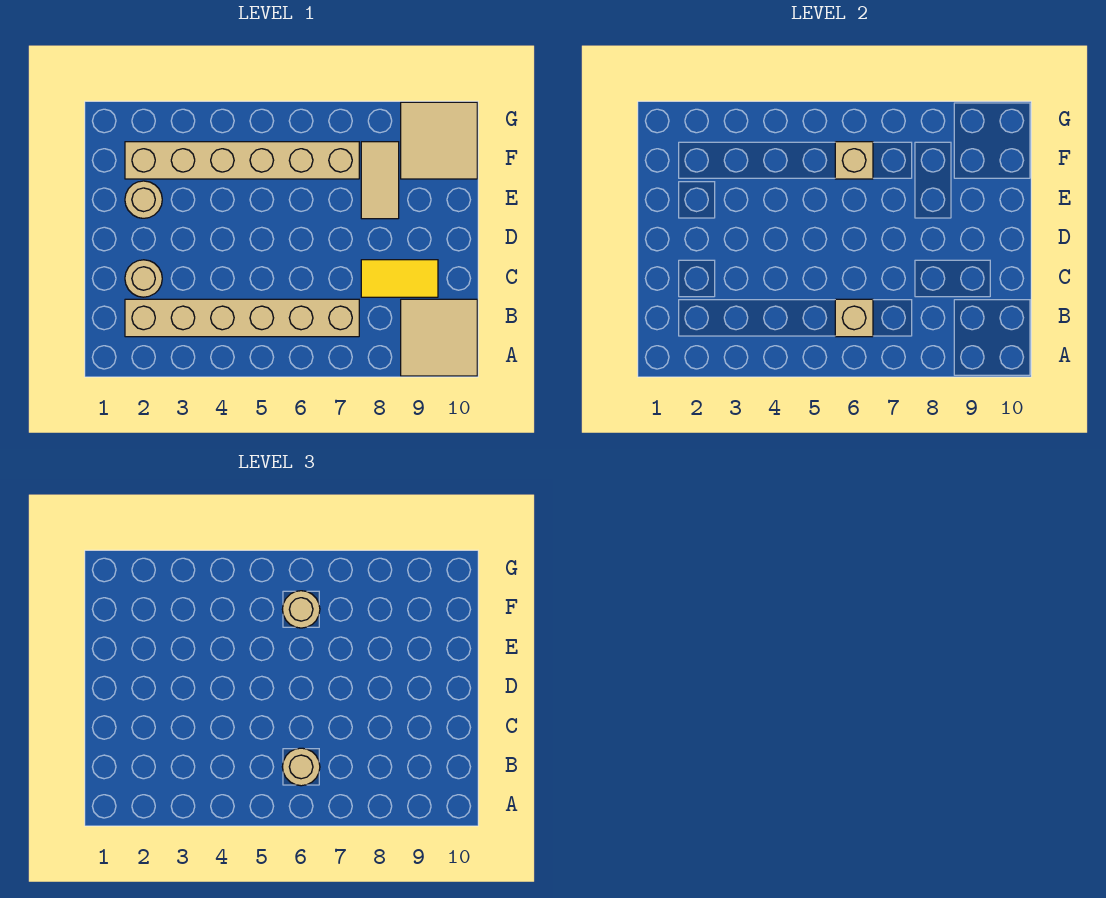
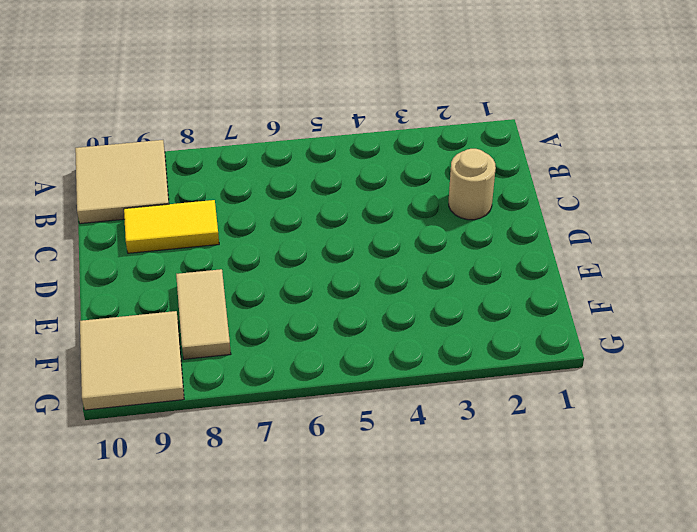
none -> tan 1x6 brick [125,299,359,337]
none -> tan 1x1 round brick [125,181,162,218]
none -> tan 1x6 brick [125,142,359,179]

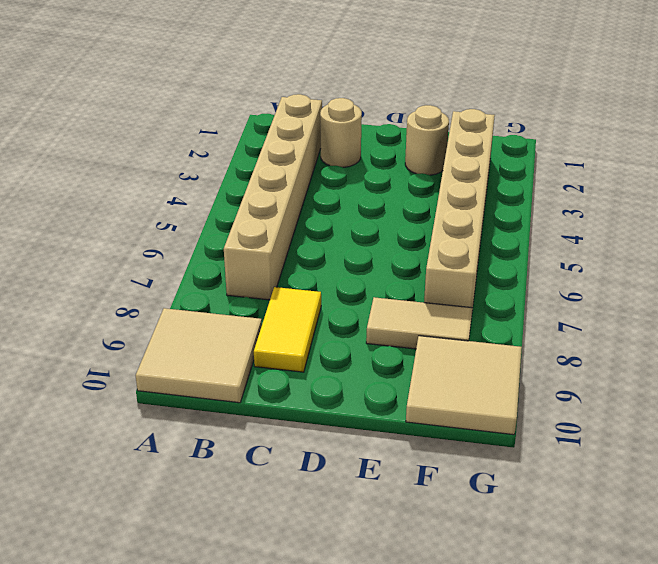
none -> tan 1x1 brick [835,299,873,337]
none -> tan 1x1 brick [835,142,873,179]
none -> tan 1x1 round brick [282,748,320,786]

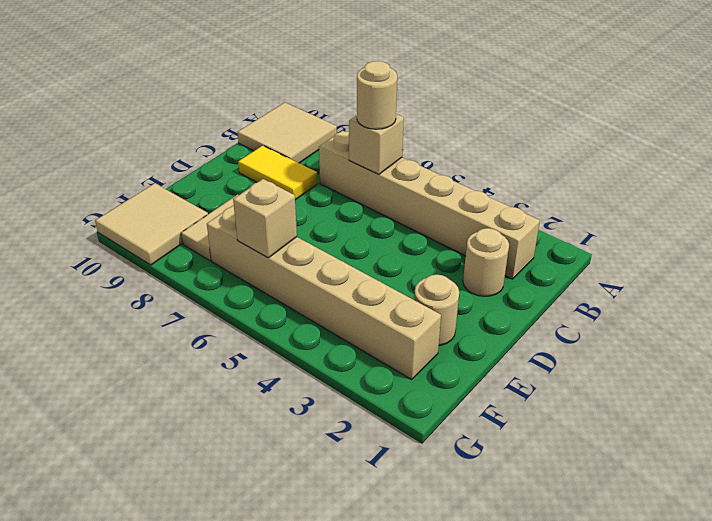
none -> tan 1x1 round brick [282,591,320,628]

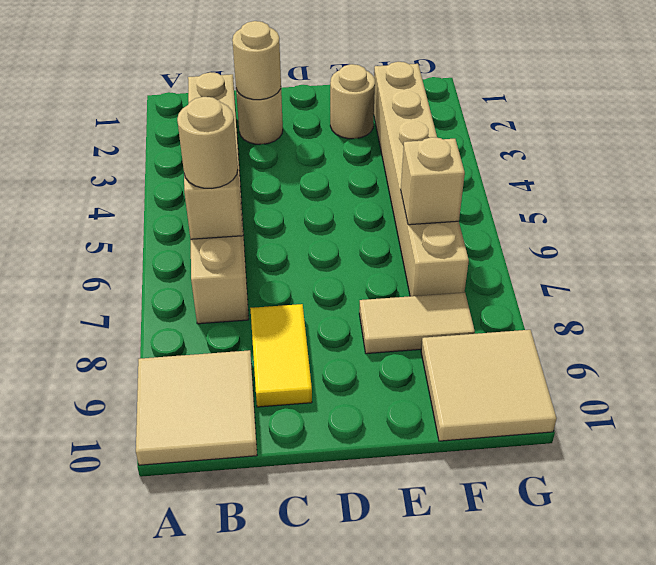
tan 1x1 round brick [232,21,281,100] -> tan 1x1 round brick moved to [282,591,320,628]

